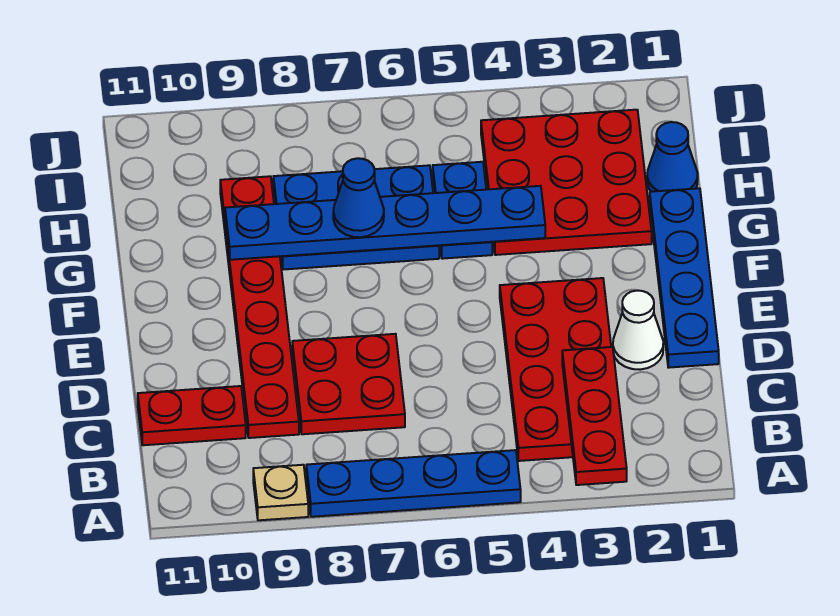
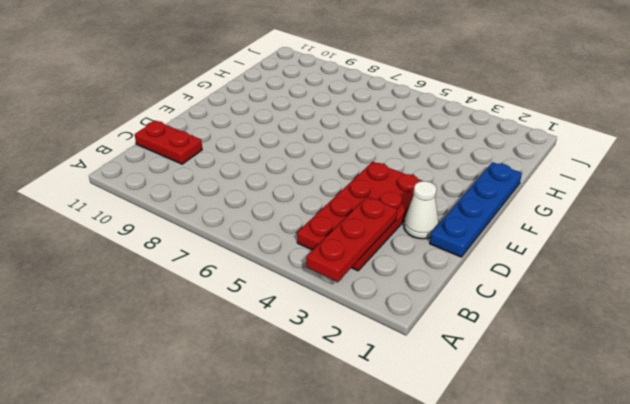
none -> blue 1x4 plate [306,450,521,517]
none -> tan 1x1 plate [253,465,308,520]
none -> red 2x2 plate [292,334,405,434]

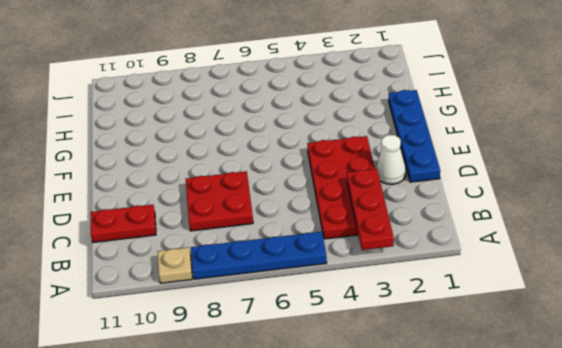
none -> red 1x6 plate [220,176,299,438]
none -> red 3x3 plate [481,110,652,255]
none -> blue 1x2 plate [433,162,492,259]

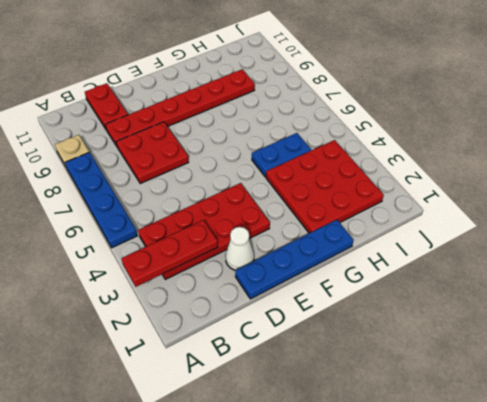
none -> blue 2x3 plate [273,165,439,270]
none -> blue 1x1 cone [647,122,698,192]
none -> blue 1x6 plate [225,186,545,260]

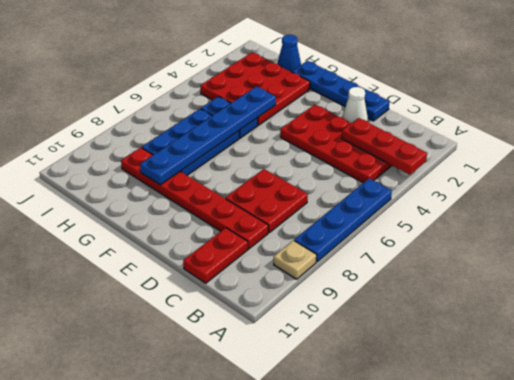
none -> blue 1x1 cone [333,158,384,237]

